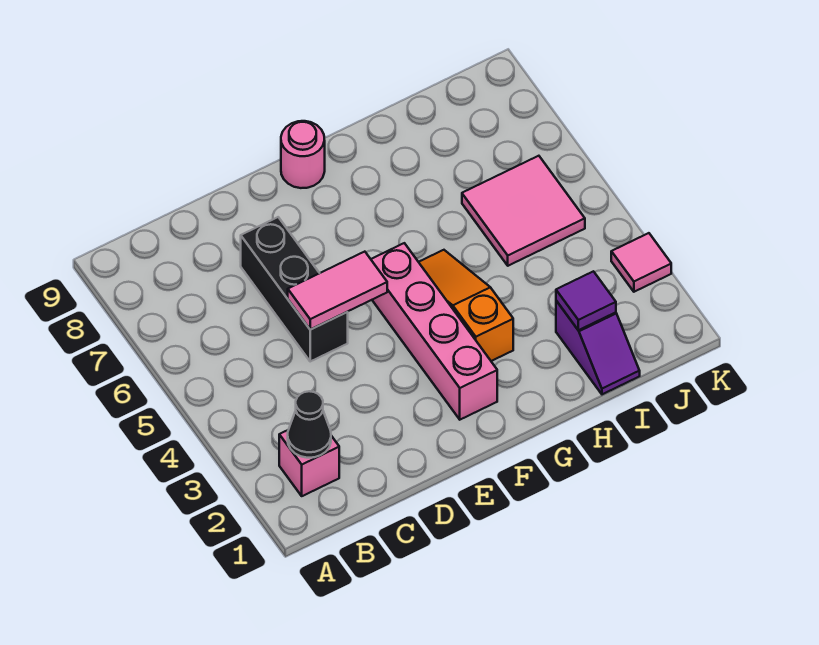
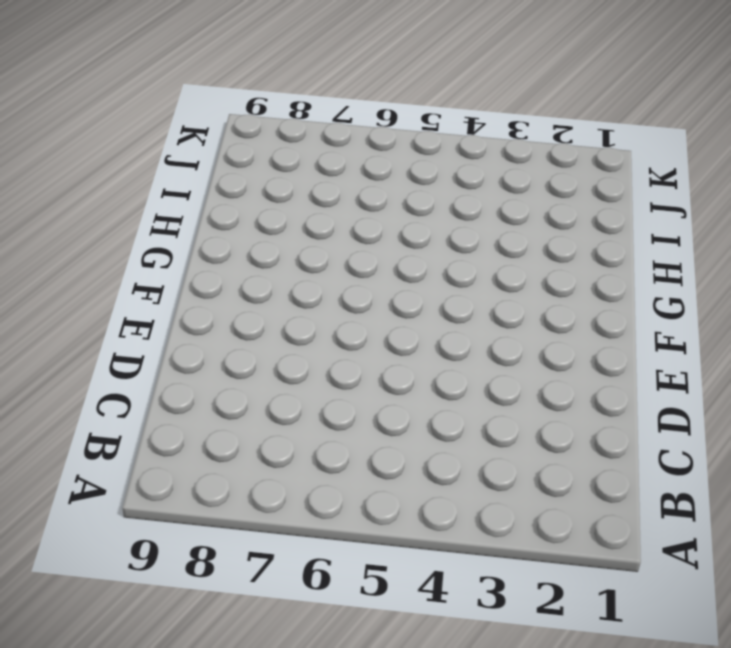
none -> pink 1x1 brick [279,430,339,496]
none -> black 1x3 brick [241,217,348,361]

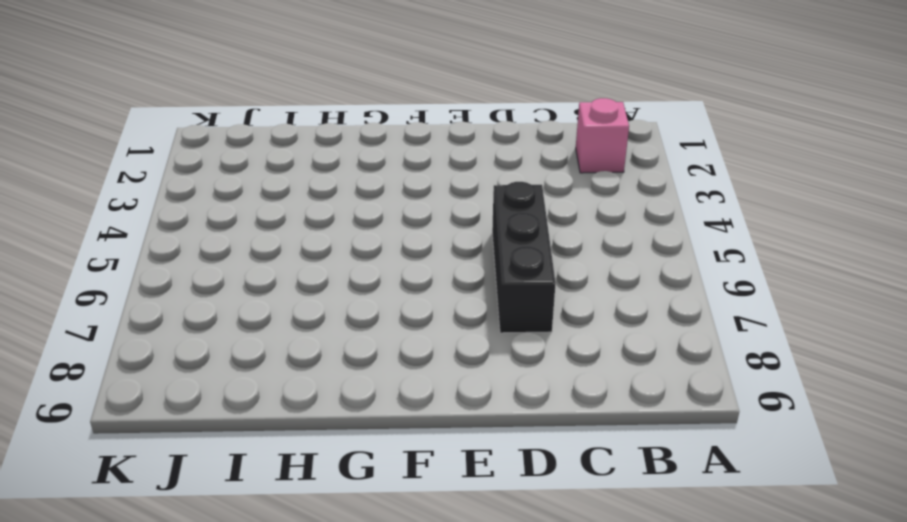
none -> pink 1x4 brick [371,243,497,420]
none -> pink 1x1 round brick [281,121,325,188]

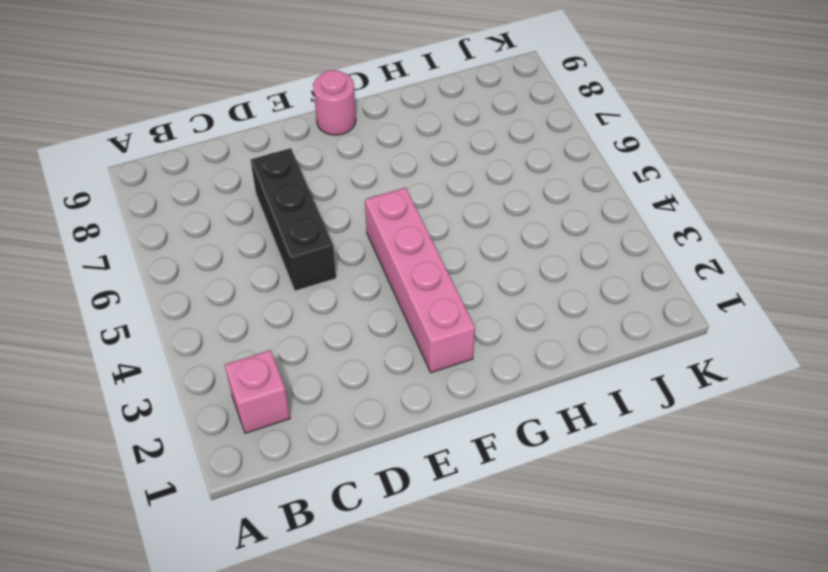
none -> orange 1x3 slope [419,250,513,361]
none -> purple 1x2 slope [556,301,640,394]

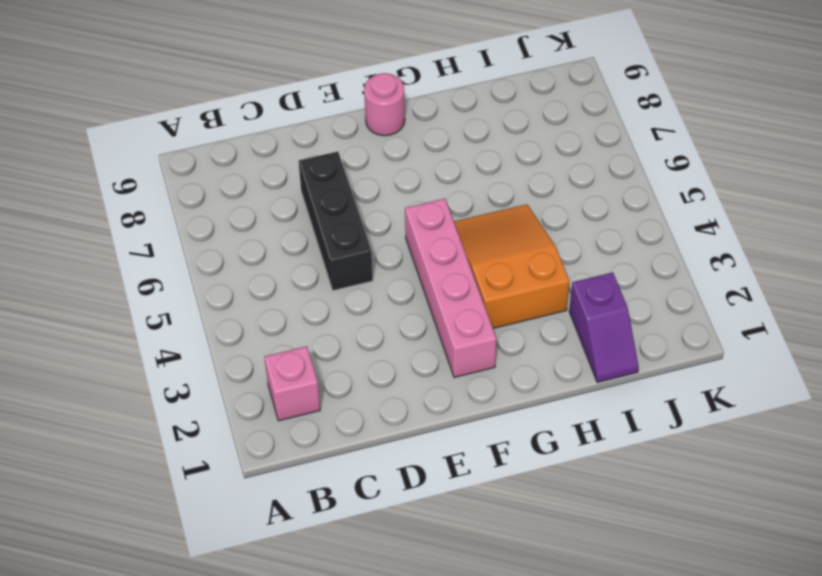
orange 2x3 slope [454,204,570,328] -> orange 1x3 slope [419,250,513,361]
none -> pink 2x2 tile [462,156,585,266]
none -> pink 1x1 tile [611,233,671,292]

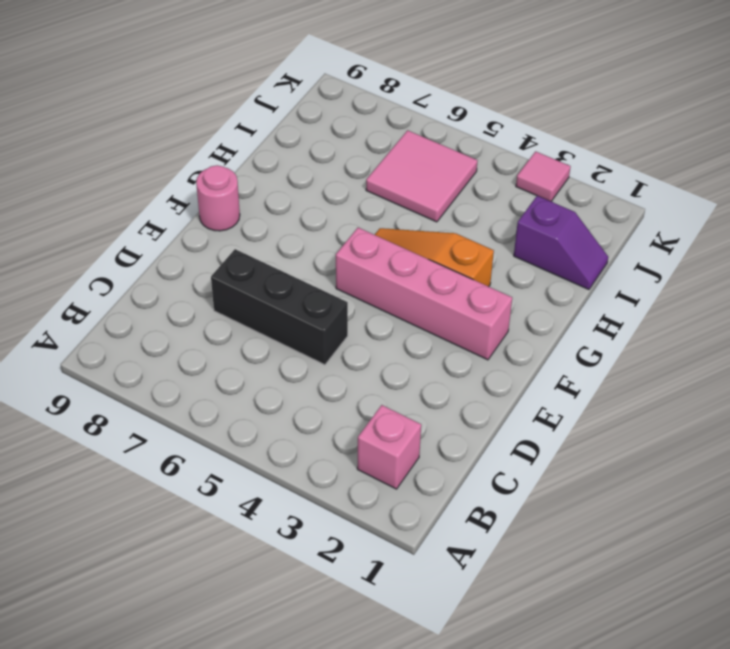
none -> black 1x1 cone [288,391,331,458]
none -> pink 1x2 tile [288,252,387,330]

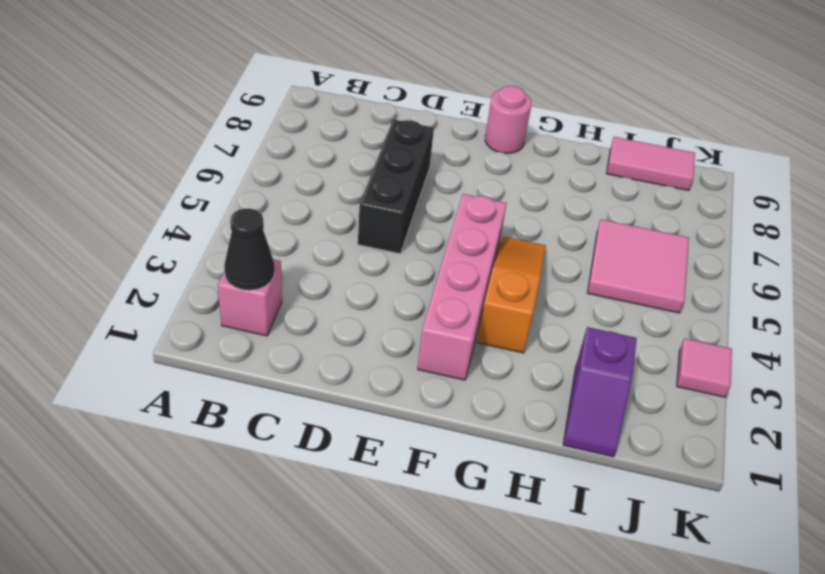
pink 1x2 tile [606,137,695,191] -> pink 1x2 tile moved to [288,252,387,330]
none -> purple 1x1 tile [556,271,616,330]

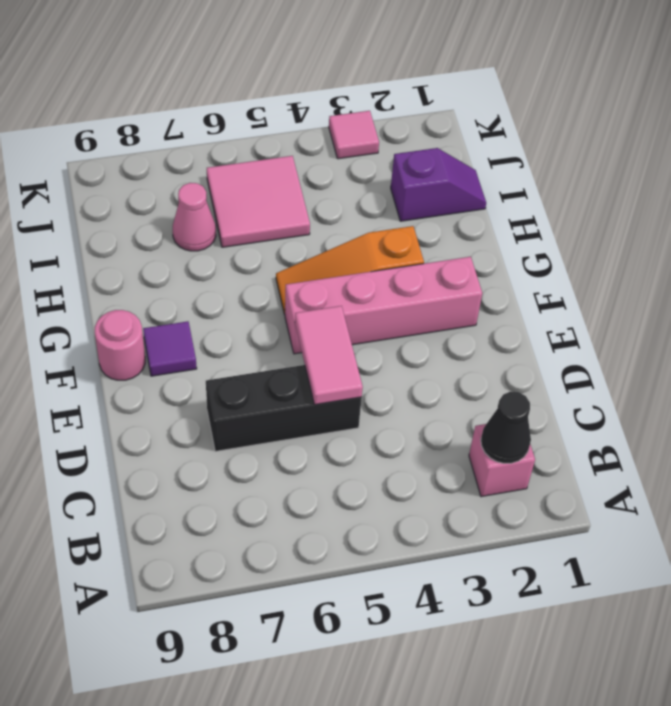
purple 1x1 tile [143,321,197,376] -> purple 1x1 tile moved to [556,271,616,330]
pink 1x1 cone [173,183,216,251] -> none

